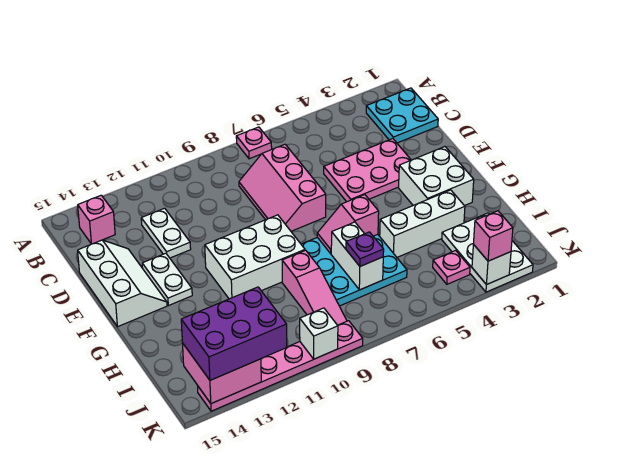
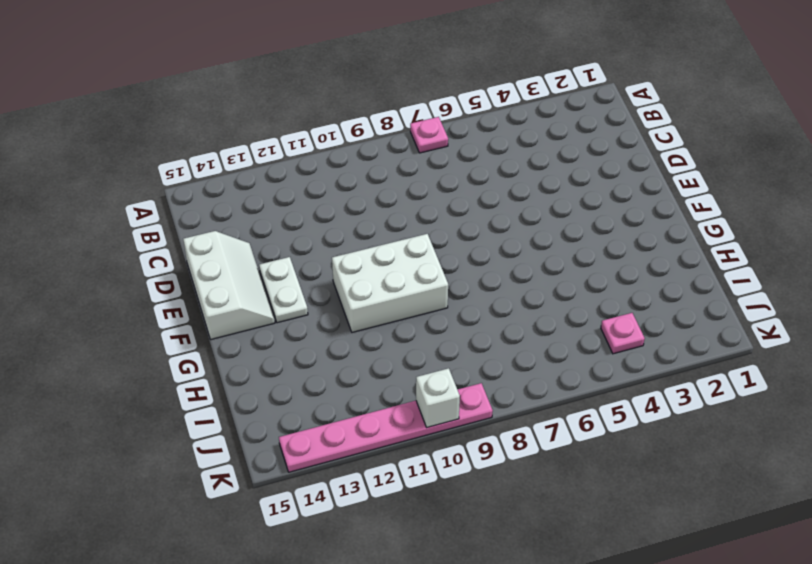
none -> cyan 2x2 plate [366,88,438,143]
none -> pink 1x1 brick [78,195,115,244]
none -> pink 2x3 slope [239,144,326,231]

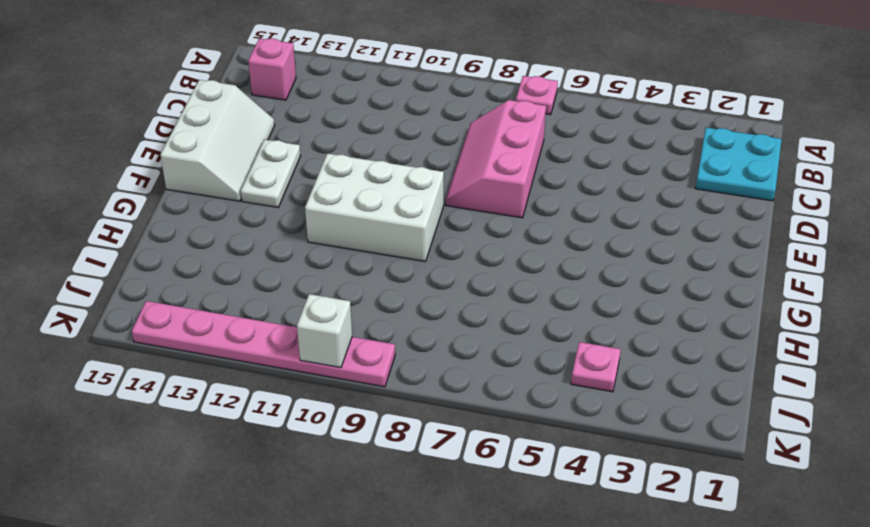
none -> white 1x2 plate [141,208,191,258]
none -> pink 2x3 plate [324,139,411,202]
none -> white 2x2 brick [399,147,474,206]

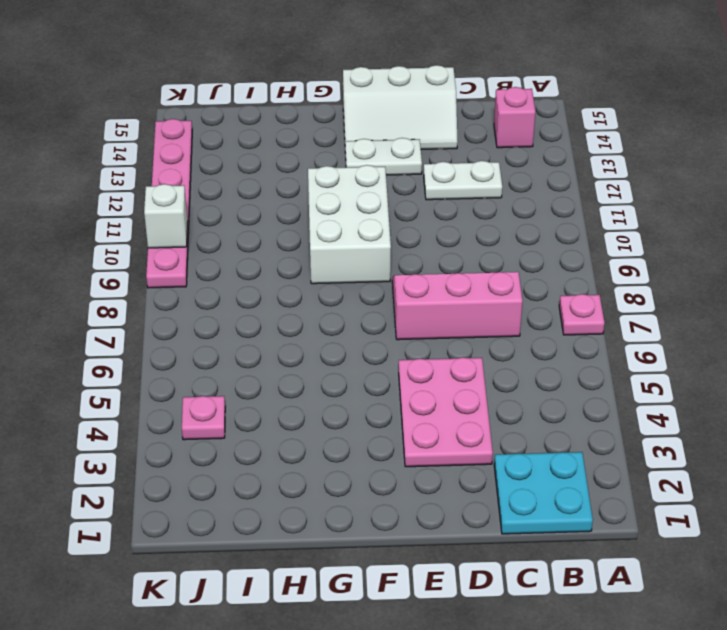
none -> white 2x2 brick [399,147,474,206]
none -> cyan 3x3 plate [301,234,407,306]
none -> white 1x3 brick [380,190,465,257]

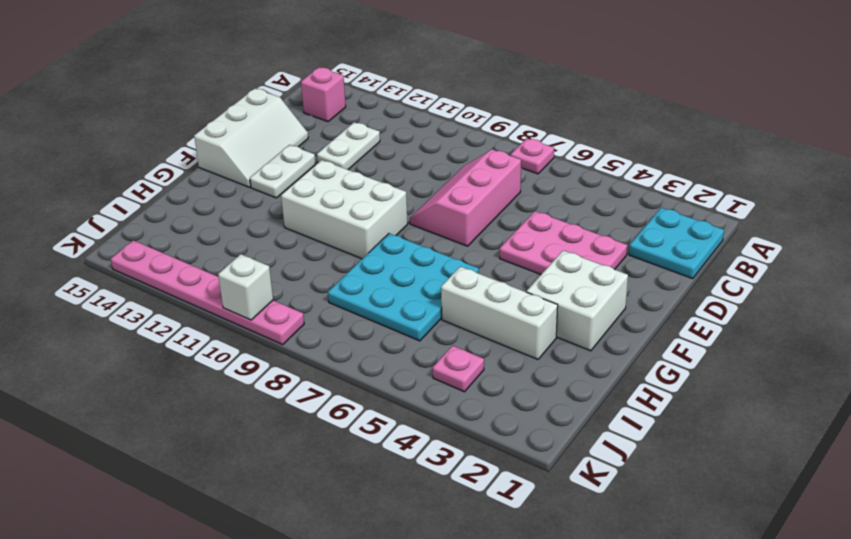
none -> pink 1x3 slope [282,250,347,325]
none -> white 2x3 plate [442,213,533,292]
none -> pink 1x2 slope [317,195,379,254]

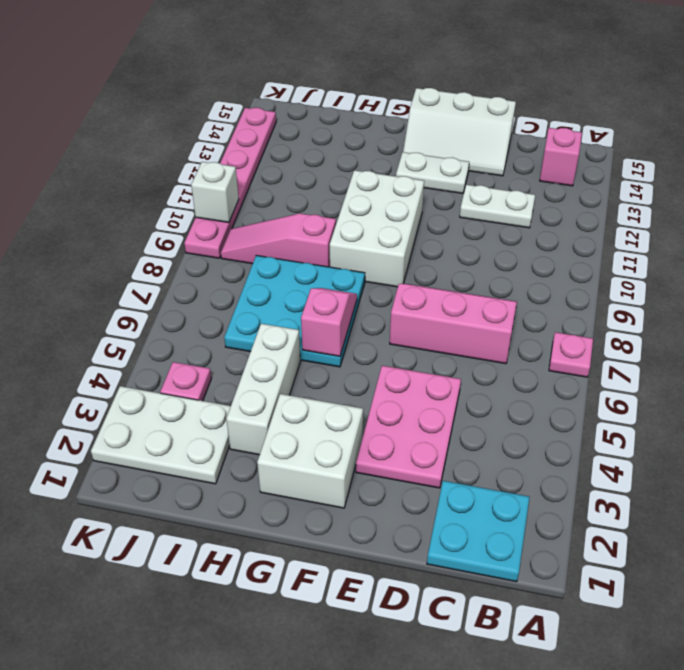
none -> white 1x2 brick [331,222,383,290]
none -> pink 2x2 brick [183,344,261,404]
none -> white 1x1 brick [472,245,511,285]

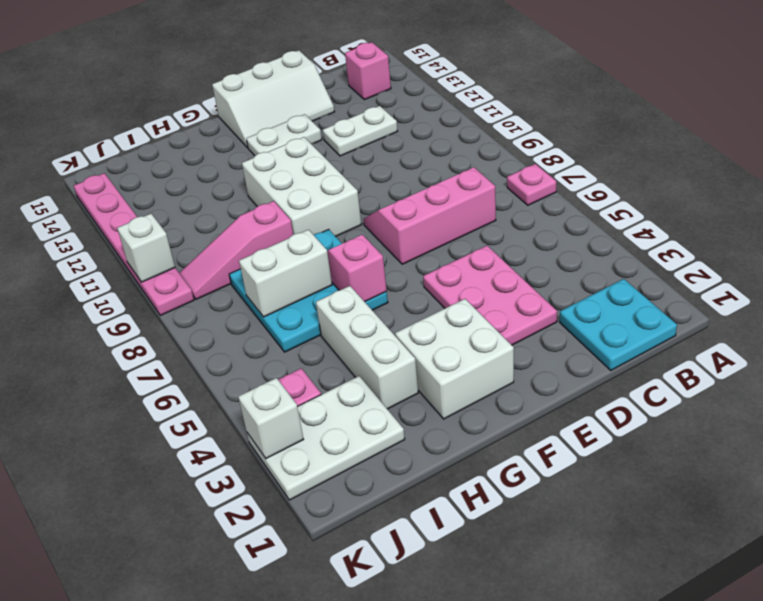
none -> pink 2x2 brick [183,344,261,404]
none -> purple 1x1 plate [346,232,384,266]
none -> purple 2x3 brick [181,287,287,380]

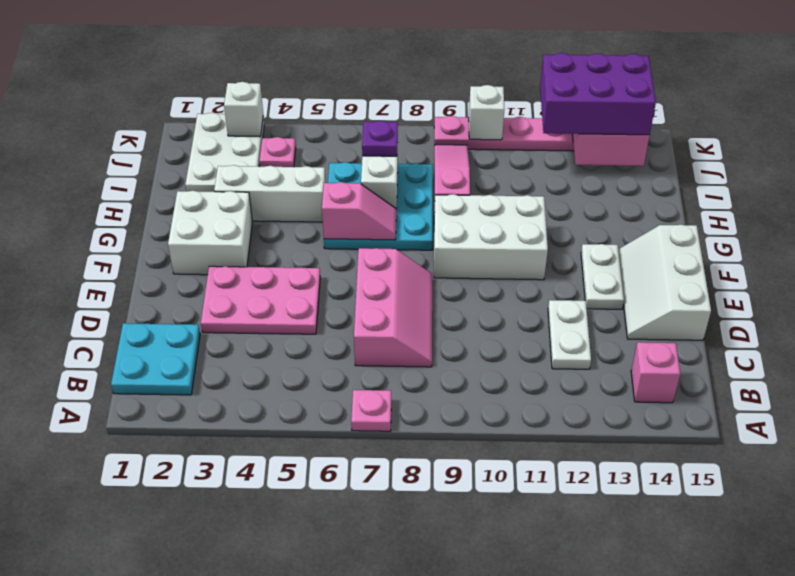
none -> pink 1x1 brick [474,211,513,261]

